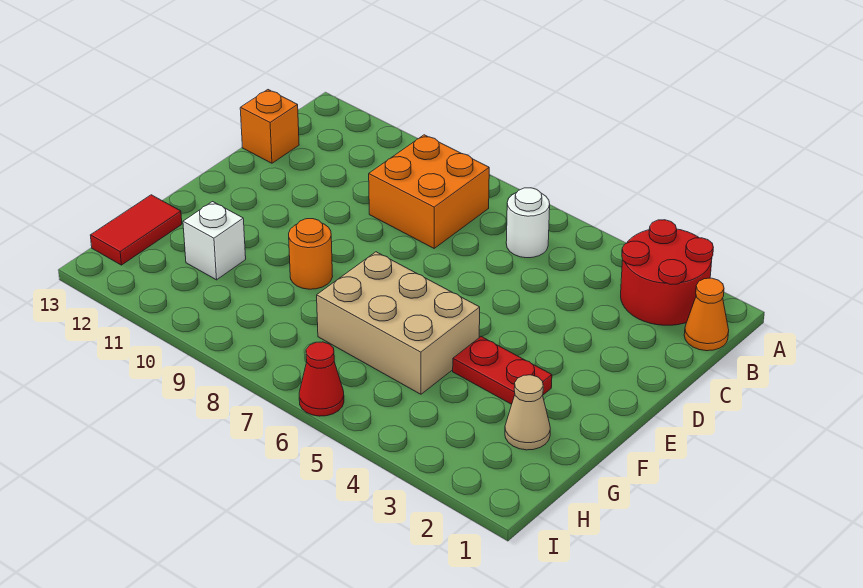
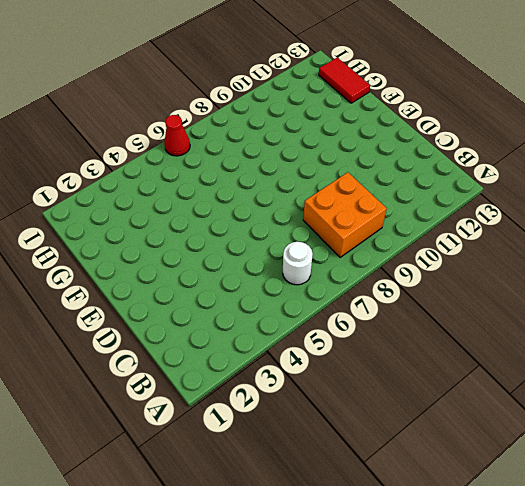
none -> red 2x2 round brick [621,220,713,325]
none -> orange 1x1 cone [684,278,729,351]
none -> orange 1x1 brick [240,90,299,163]

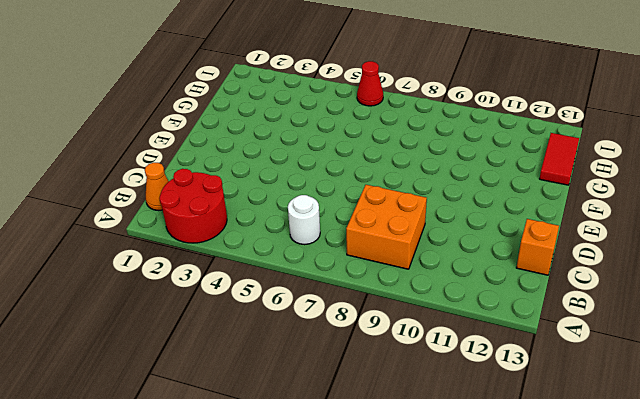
none -> red 1x2 plate [453,336,552,404]
none -> tan 2x3 brick [317,252,480,394]
none -> orange 1x1 round brick [289,219,333,289]

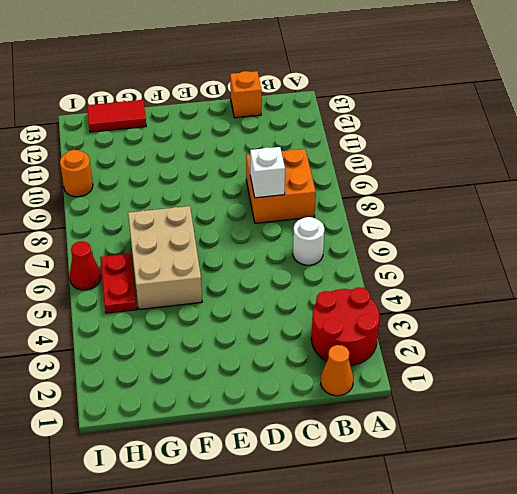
white 1x1 brick [250,147,285,198] -> white 1x1 brick moved to [183,202,246,280]
red 1x2 plate [100,254,137,313] -> red 1x2 plate moved to [453,336,552,404]
orange 1x1 round brick [60,150,93,197] -> orange 1x1 round brick moved to [289,219,333,289]
none -> tan 1x1 cone [505,375,550,450]

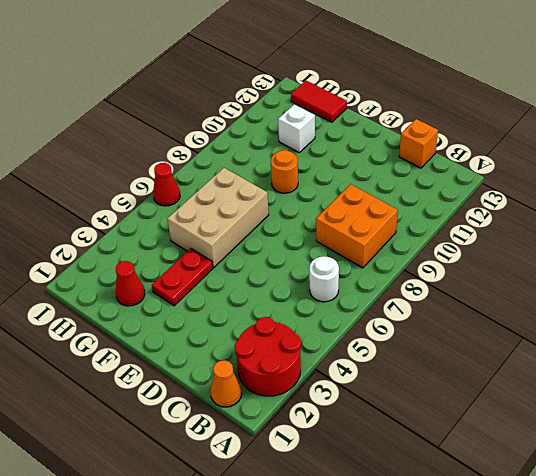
red 1x1 cone [116,261,145,306] -> tan 1x1 cone [505,375,550,450]

